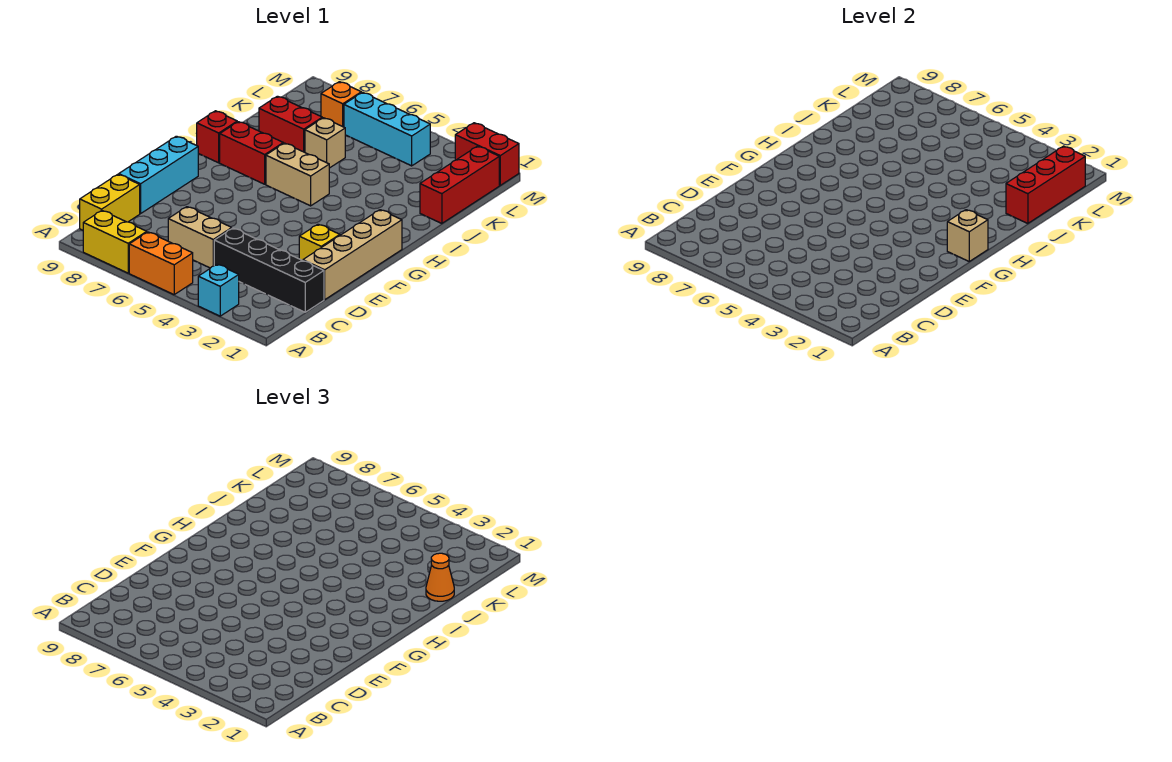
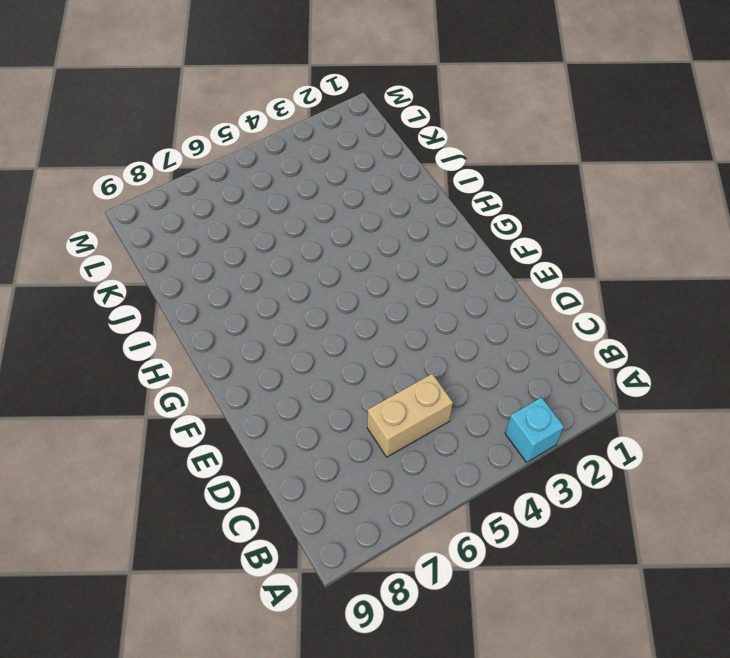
none -> orange 1x2 brick [129,232,193,295]
none -> yellow 1x2 brick [83,211,147,273]
none -> yellow 1x2 brick [80,174,140,230]

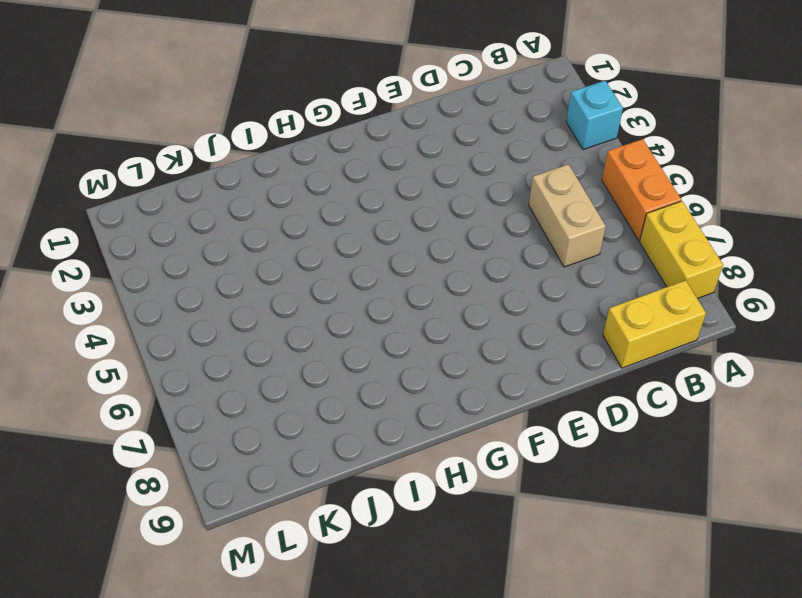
none -> black 1x4 brick [214,228,324,312]
none -> tan 1x4 brick [303,210,402,300]
none -> cyan 1x3 brick [119,136,198,214]

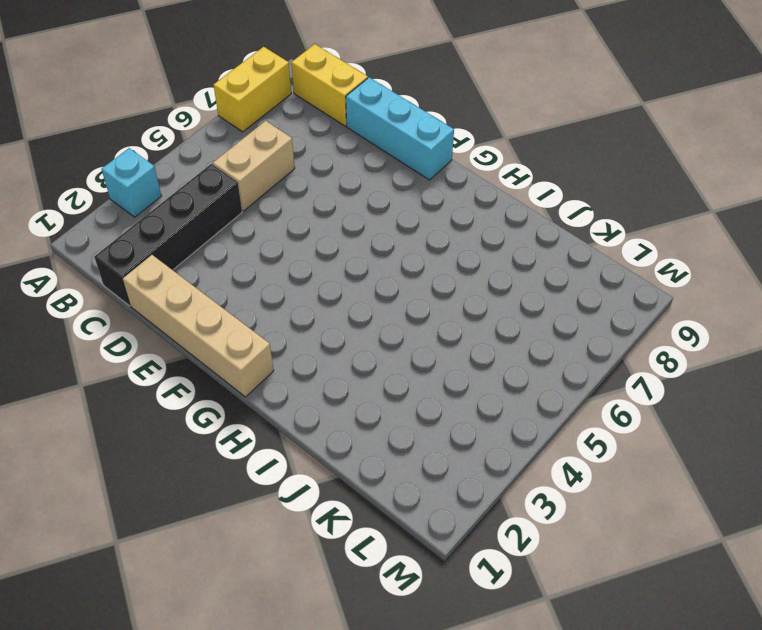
none -> orange 1x2 brick [129,232,193,295]
none -> yellow 1x1 brick [299,224,340,261]
none -> tan 1x2 brick [266,143,329,206]

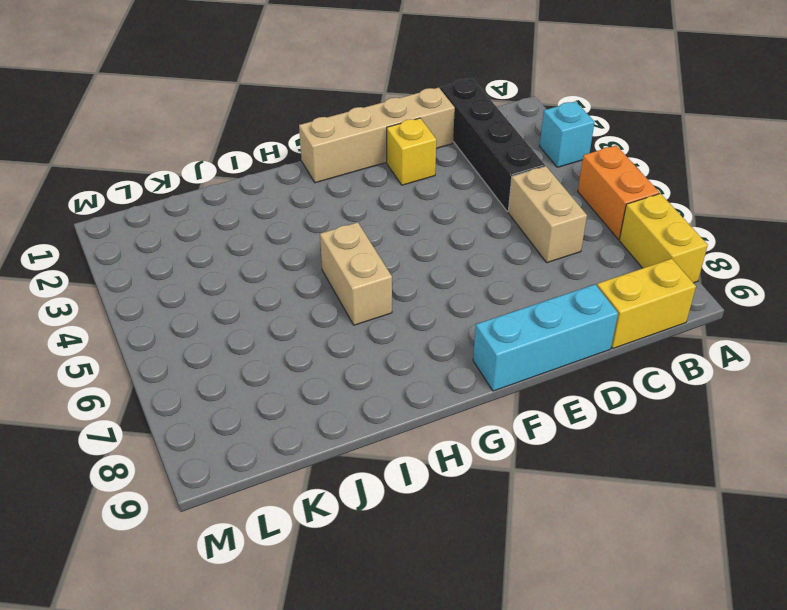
none -> red 1x2 brick [220,122,283,184]
none -> red 1x1 brick [197,111,237,163]
none -> red 1x3 brick [420,146,499,224]

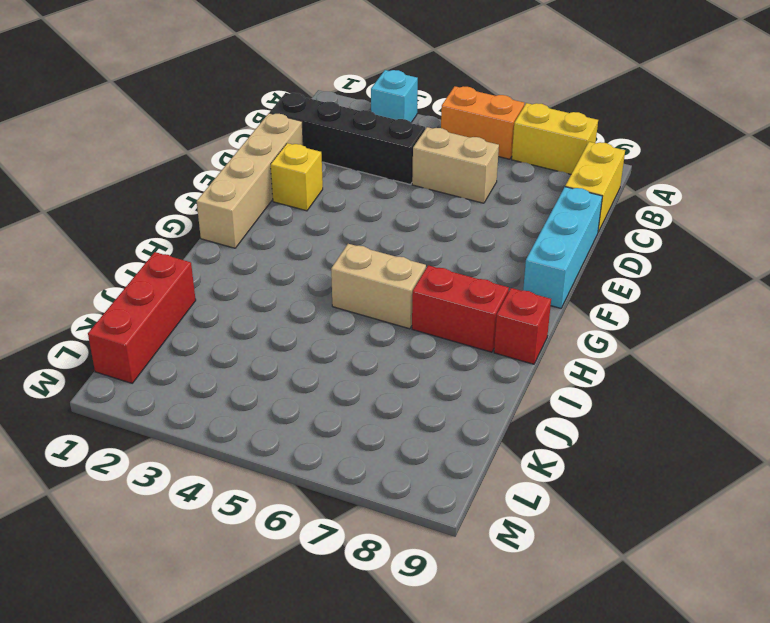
none -> tan 1x1 brick [305,118,345,168]
none -> red 1x2 brick [259,96,322,152]
none -> cyan 1x3 brick [344,92,430,166]

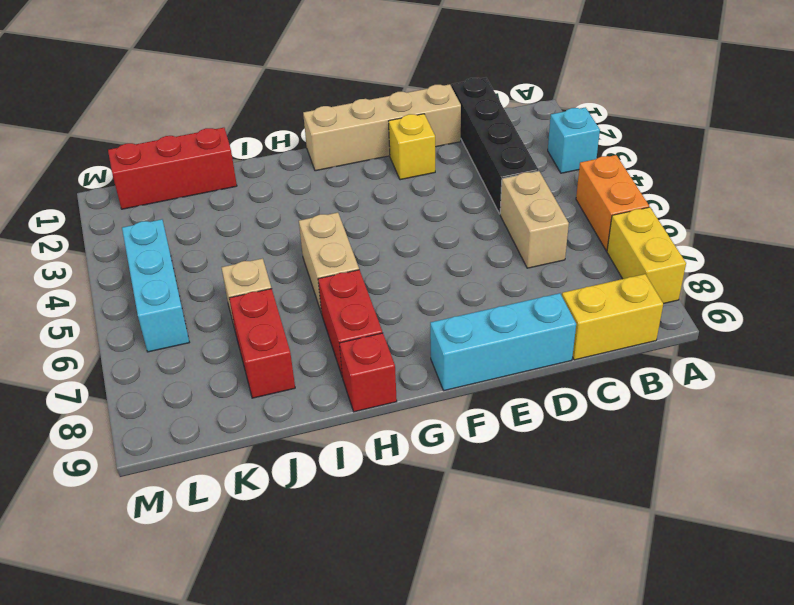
none -> orange 1x1 brick [321,82,361,127]
none -> red 1x2 brick [455,123,519,185]
none -> tan 1x1 brick [947,210,988,261]

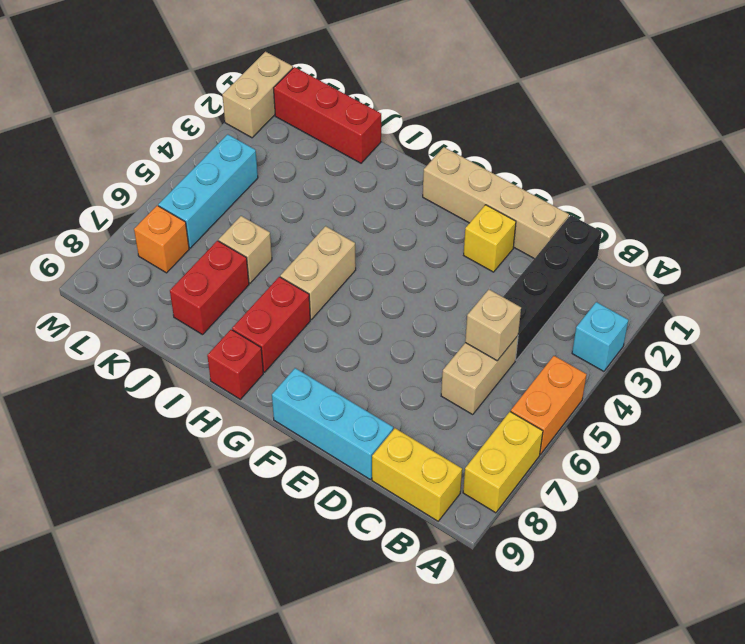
tan 1x1 brick [465,289,521,361] -> tan 1x1 brick moved to [947,210,988,261]
tan 1x2 brick [222,52,293,138] -> red 1x2 brick [455,123,519,185]
none -> red 1x3 brick [1006,146,1085,224]
none -> orange 1x1 cone [426,553,454,601]

